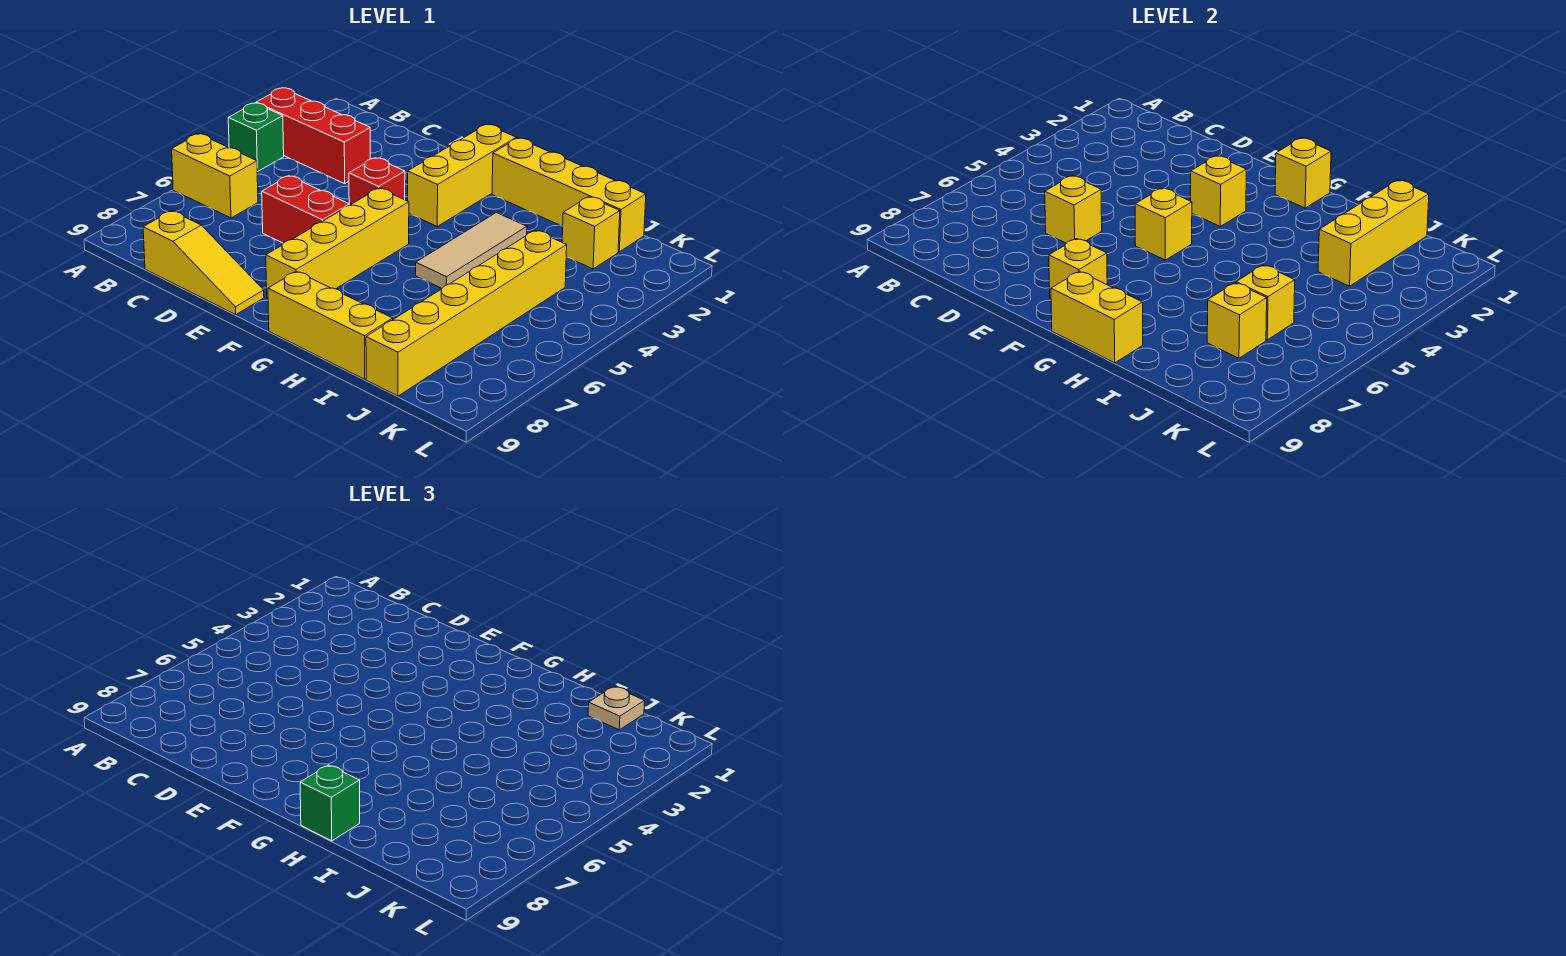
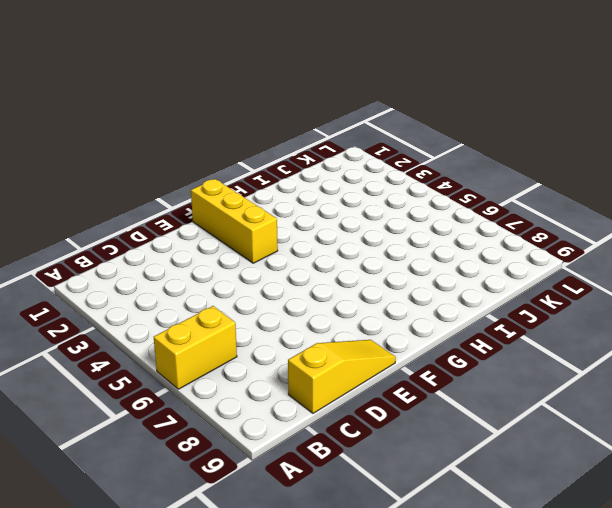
none -> red 1x3 brick [256,88,370,184]
none -> green 1x1 brick [228,103,284,172]
none -> red 1x2 brick [262,176,349,243]

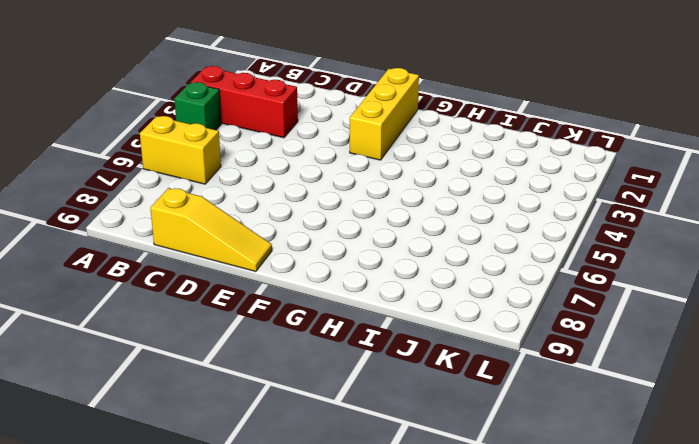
none -> red 1x2 brick [262,176,349,243]
none -> red 1x1 brick [349,158,405,205]
none -> yellow 1x4 brick [266,188,409,298]

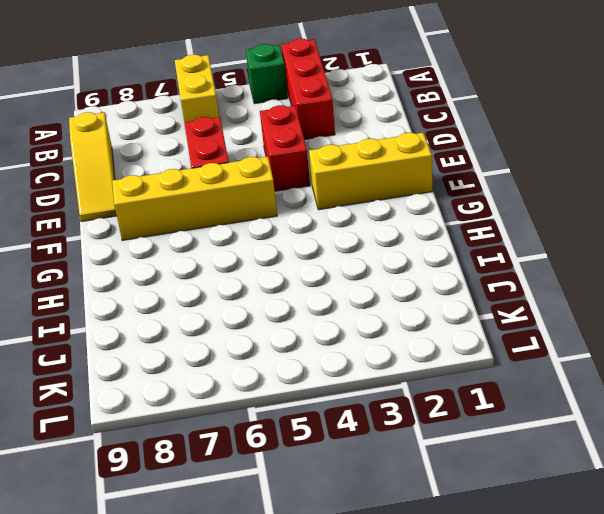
red 1x2 brick [260,105,310,191] -> red 1x1 brick [349,158,405,205]
none -> yellow 1x4 brick [492,138,646,252]
none -> yellow 1x3 brick [268,271,393,379]
none -> tan 1x3 tile [416,213,527,288]

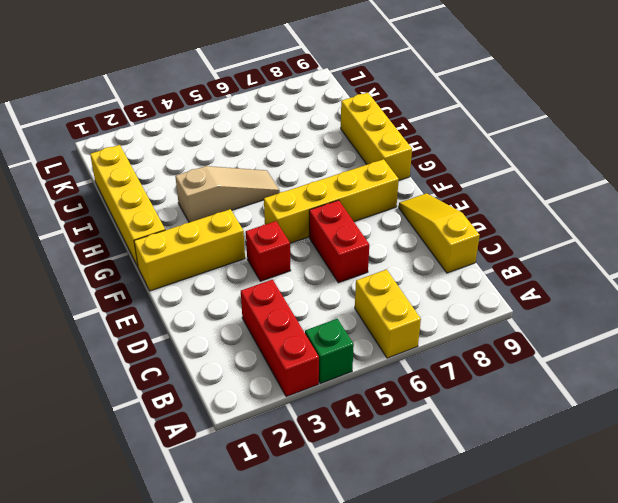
tan 1x3 slope [175,166,280,222] -> tan 1x3 tile [416,213,527,288]
none -> yellow 1x1 brick [562,197,620,269]
none -> yellow 1x6 brick [366,230,567,396]
none -> yellow 1x1 brick [1045,176,1102,243]

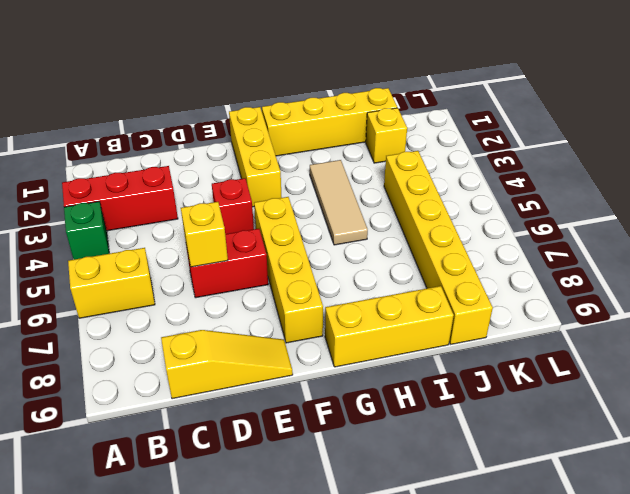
none -> yellow 1x1 brick [1191,156,1246,226]
none -> yellow 1x1 brick [1135,188,1192,260]
none -> yellow 1x1 brick [1049,239,1107,298]

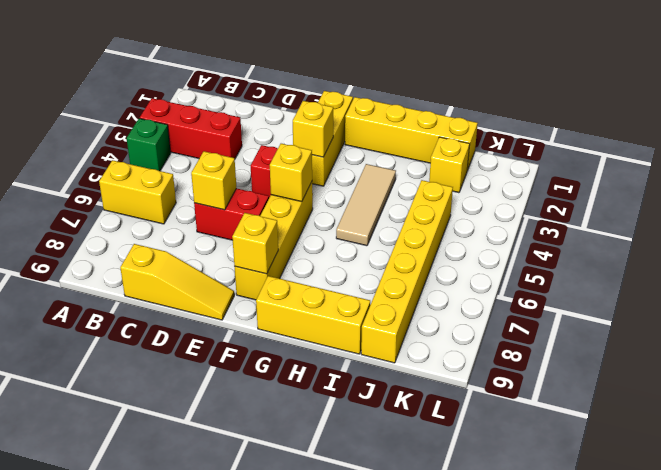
none -> yellow 1x1 brick [1275,138,1331,208]
none -> yellow 1x2 brick [1051,271,1143,363]
none -> yellow 1x3 brick [1318,180,1429,286]

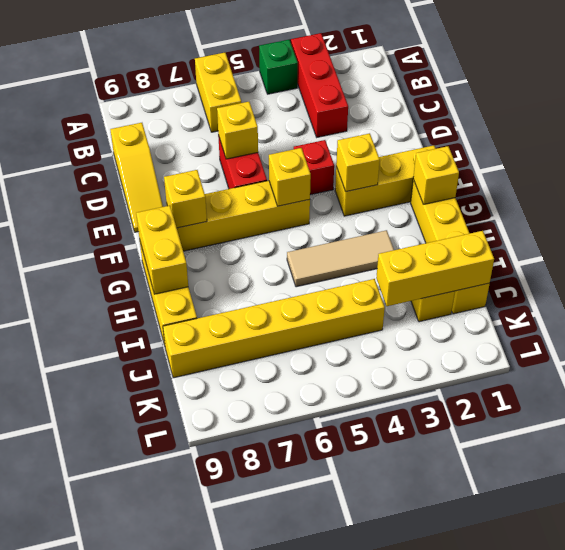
none -> yellow 1x1 brick [1236,265,1295,340]
none -> yellow 1x1 brick [1207,283,1267,358]
none -> green 1x1 brick [300,765,360,841]

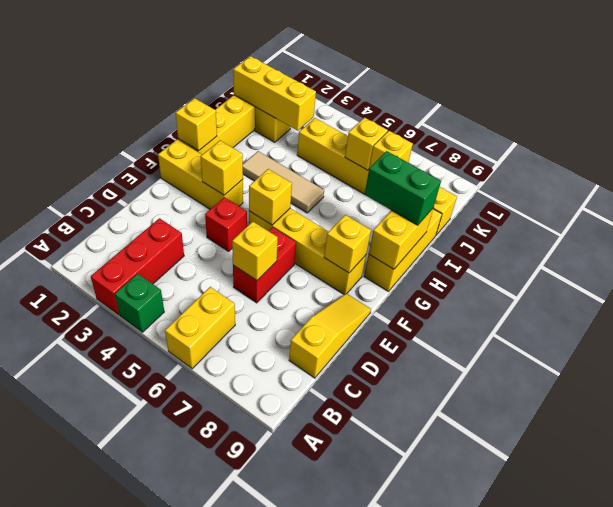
green 1x2 brick [365,151,441,225] -> green 1x1 brick [300,765,360,841]
none -> tan 1x1 plate [588,687,645,730]

